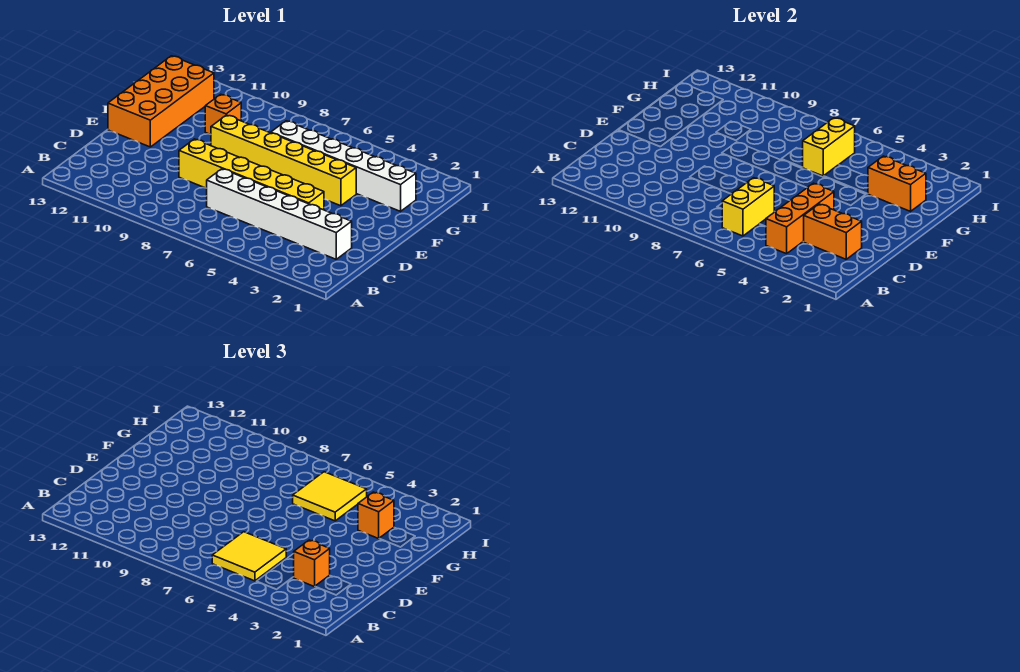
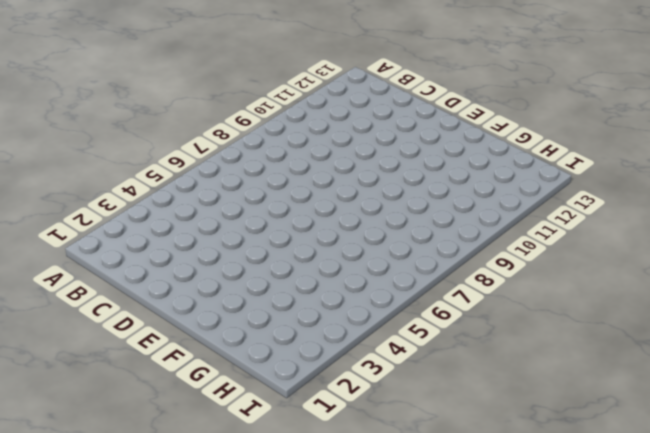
none -> white 1x6 brick [207,169,352,259]
none -> yellow 1x6 brick [179,139,324,210]
none -> orange 2x4 brick [108,56,214,147]

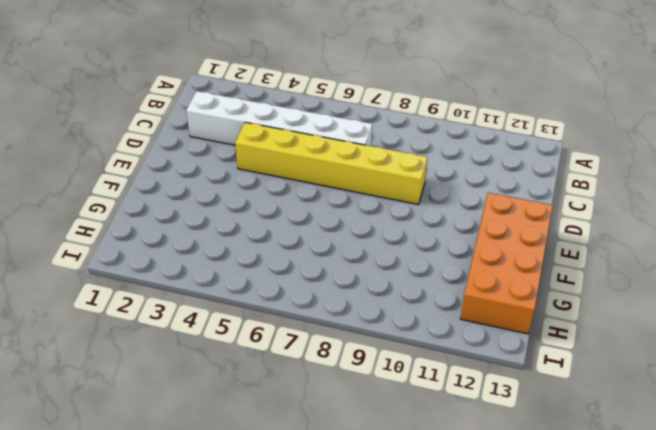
none -> yellow 1x6 brick [211,115,356,206]
none -> white 1x6 brick [271,121,416,211]
none -> orange 1x1 brick [205,94,241,134]

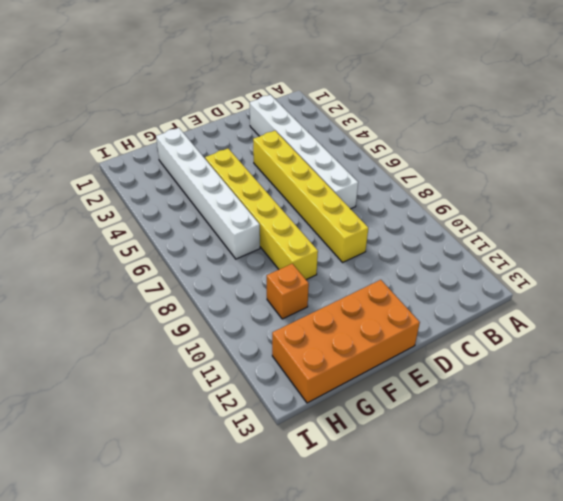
none -> orange 1x3 brick [766,183,834,254]
none -> yellow 1x2 brick [722,178,774,236]
none -> orange 1x2 brick [804,204,862,259]

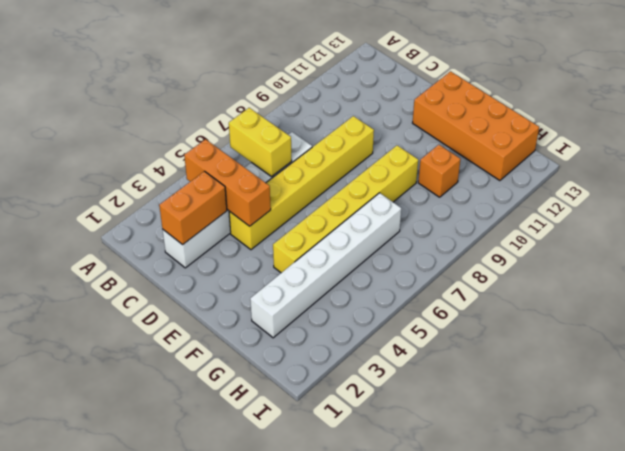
none -> orange 1x2 brick [868,156,926,211]
none -> yellow 1x2 brick [803,118,855,176]
none -> yellow 2x2 tile [212,532,286,581]

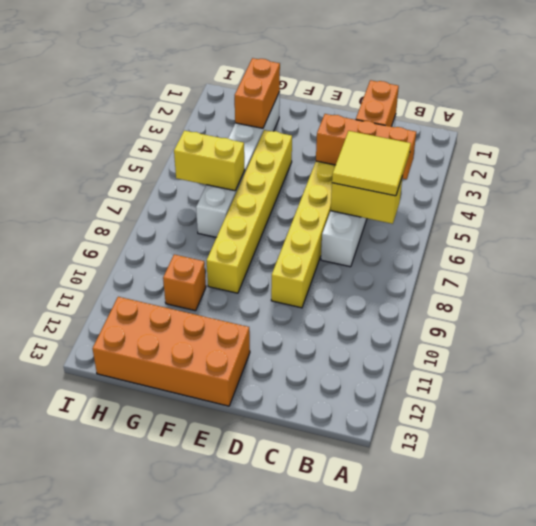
none -> orange 1x1 brick [294,540,330,587]
none -> orange 1x1 brick [358,492,394,539]
none -> yellow 2x2 tile [293,472,367,521]

